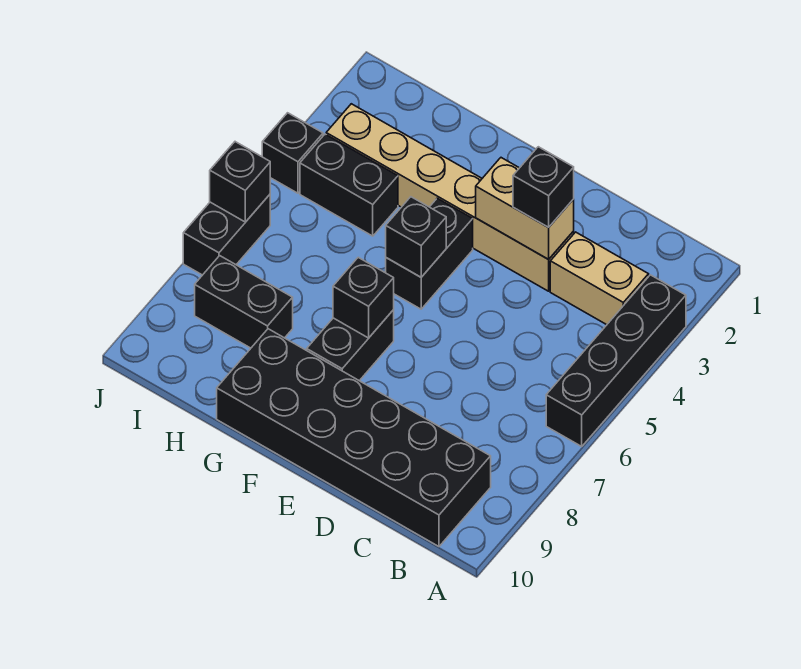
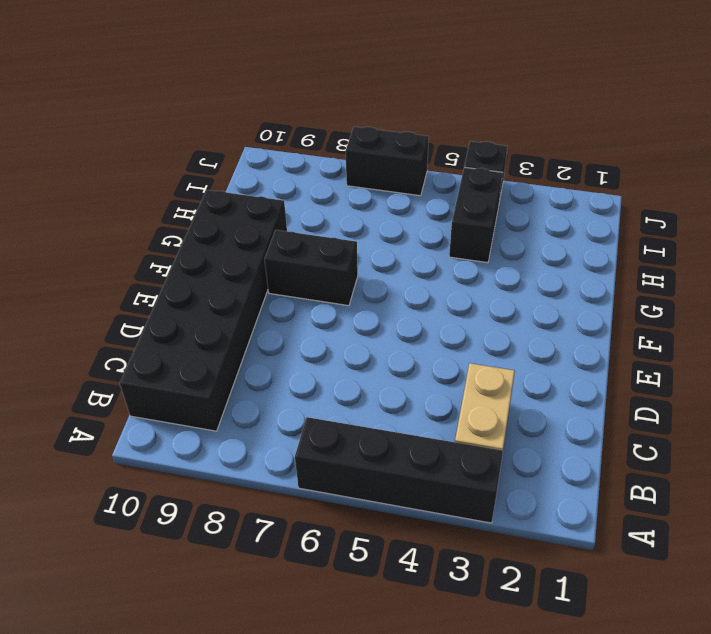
none -> tan 1x6 brick [326,104,574,291]
none -> black 1x2 brick [386,198,473,309]
none -> black 1x2 brick [195,256,293,348]

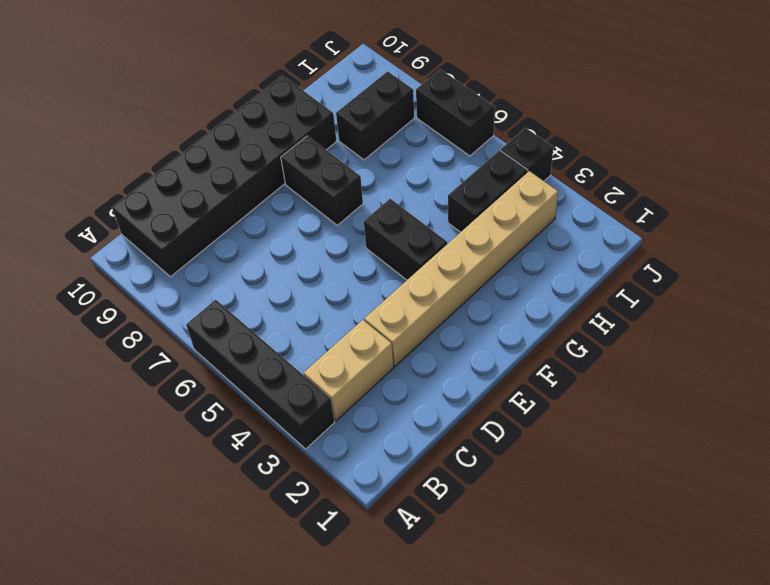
none -> tan 1x2 brick [476,158,574,259]
none -> black 1x1 brick [386,197,446,277]
none -> black 1x1 brick [333,257,394,338]

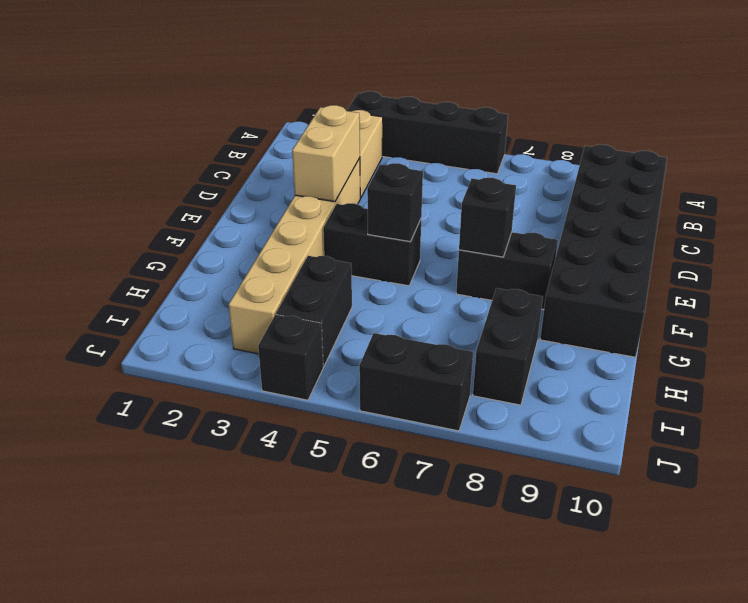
none -> black 1x1 brick [210,142,270,222]
none -> black 1x1 brick [513,147,574,227]

